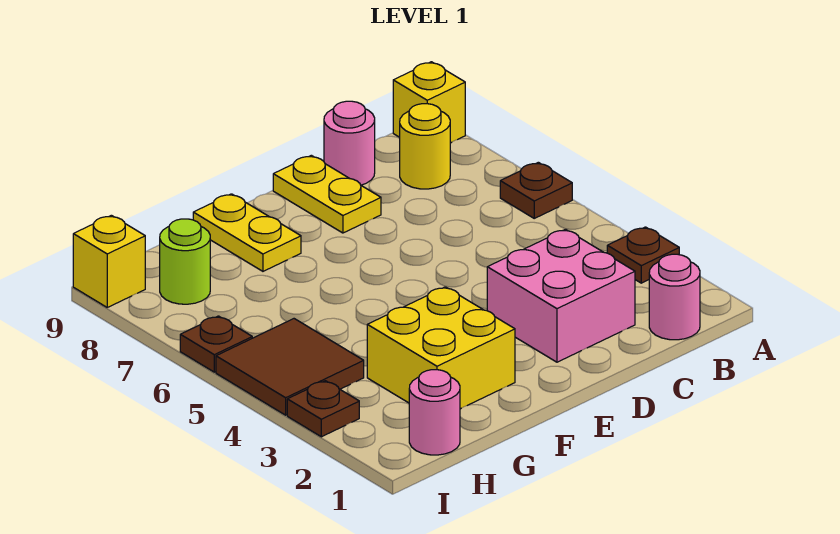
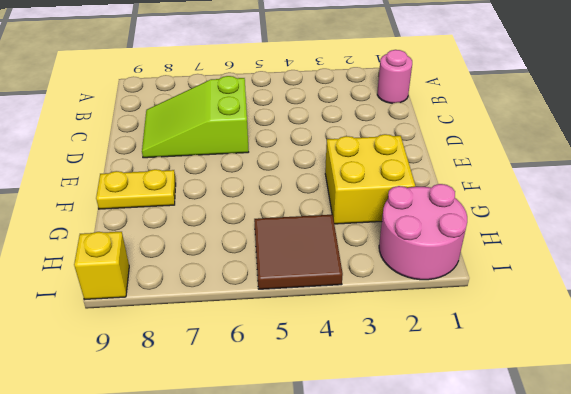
lime 2x3 slope [142,76,249,158] -> yellow 1x2 plate [273,155,381,233]
pink 2x2 round brick [379,184,467,280] -> pink 1x1 round brick [409,370,460,455]
none -> brown 1x1 plate [607,227,679,283]
none -> brown 1x1 plate [500,162,572,218]
none -> yellow 1x1 brick [393,62,465,143]

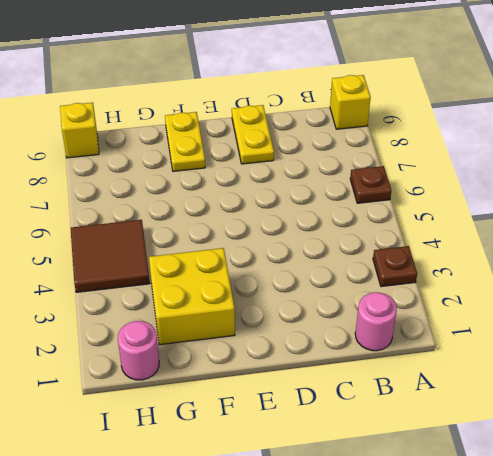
none -> yellow 1x1 round brick [400,104,450,189]
none -> pink 2x2 brick [487,229,635,362]
none -> pink 1x1 round brick [324,101,375,185]

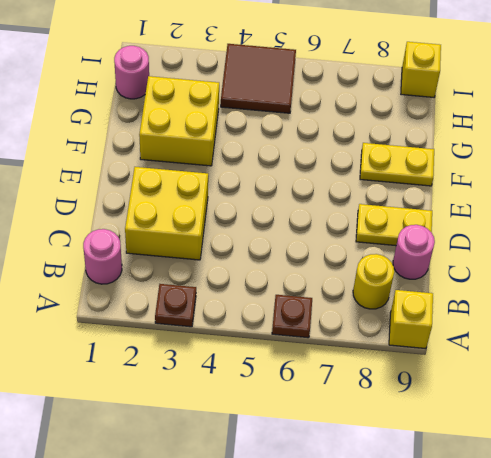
yellow 2x2 brick [125,167,208,260] -> pink 2x2 brick [487,229,635,362]
none -> lime 1x1 round brick [160,219,210,304]
none -> brown 1x1 plate [287,381,359,437]
none -> brown 1x1 plate [180,316,252,372]

